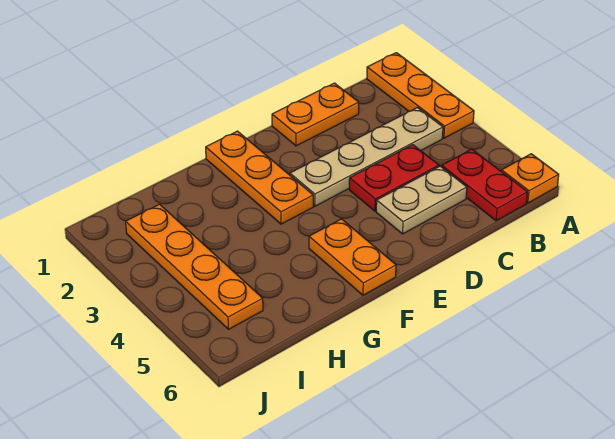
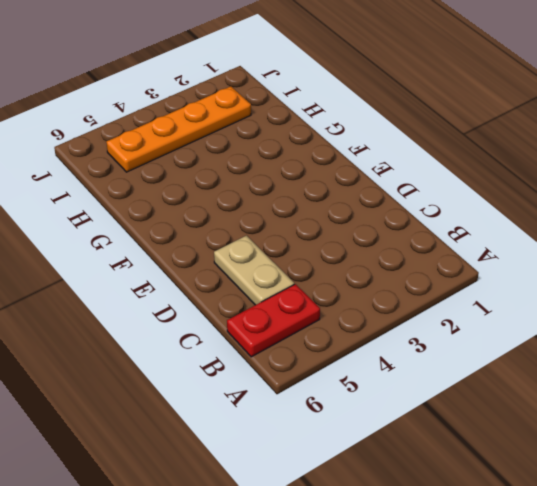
none -> orange 1x3 plate [367,53,474,138]
none -> orange 1x1 plate [501,154,559,203]

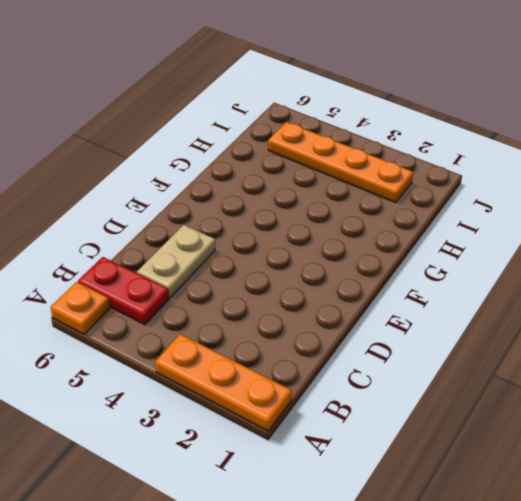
none -> tan 1x4 plate [290,108,443,206]
none -> orange 1x2 plate [272,83,359,146]

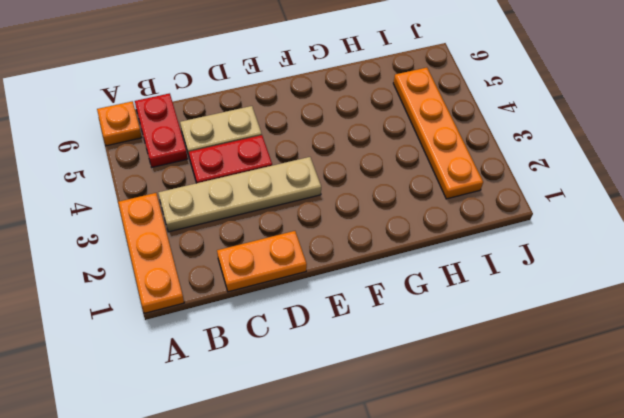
none -> orange 1x3 plate [206,131,313,224]
none -> orange 1x2 plate [309,219,396,295]

